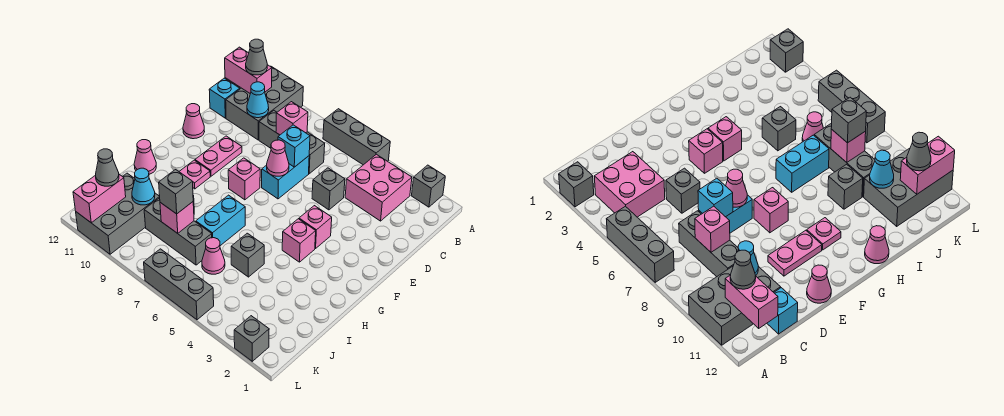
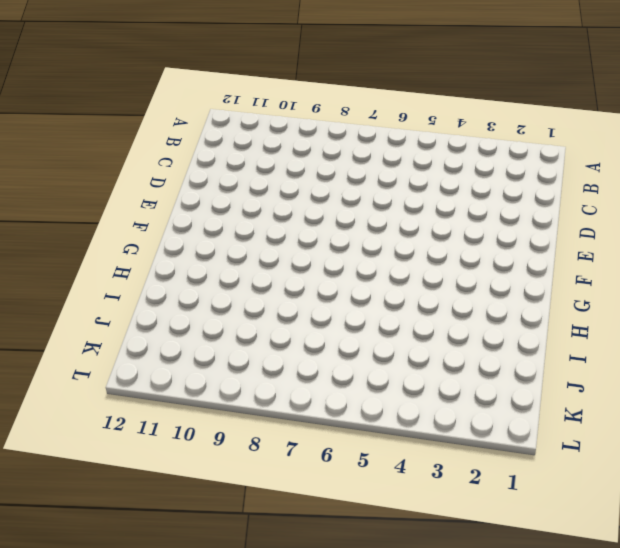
none -> grey 1x1 brick [411,165,445,207]
none -> grey 1x3 brick [323,109,390,165]
none -> grey 2x3 brick [226,66,303,140]
none -> pink 2x2 brick [345,154,412,221]

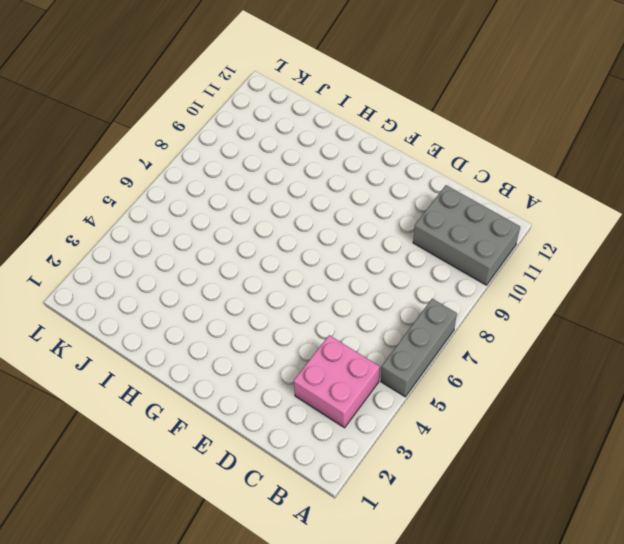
none -> grey 1x1 brick [411,165,445,207]
none -> grey 1x3 brick [259,111,325,174]
none -> cyan 1x1 brick [209,78,240,118]
none -> grey 1x1 brick [312,168,345,210]

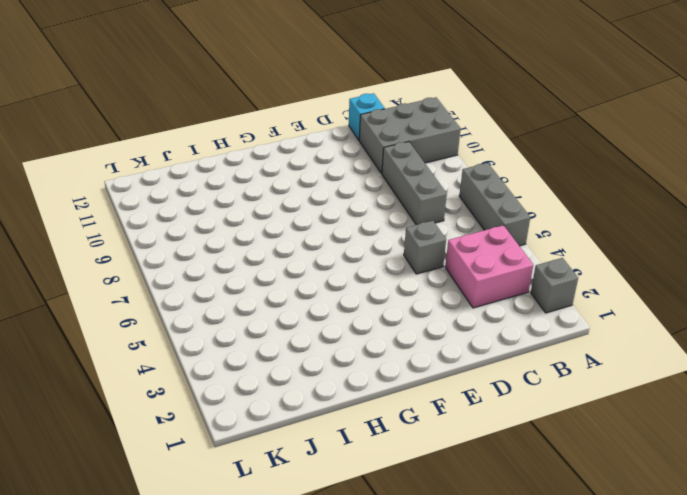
none -> cyan 1x2 brick [262,156,309,199]
none -> pink 1x2 plate [195,136,242,176]
none -> pink 1x1 cone [183,104,205,139]
none -> pink 1x1 brick [299,206,332,248]

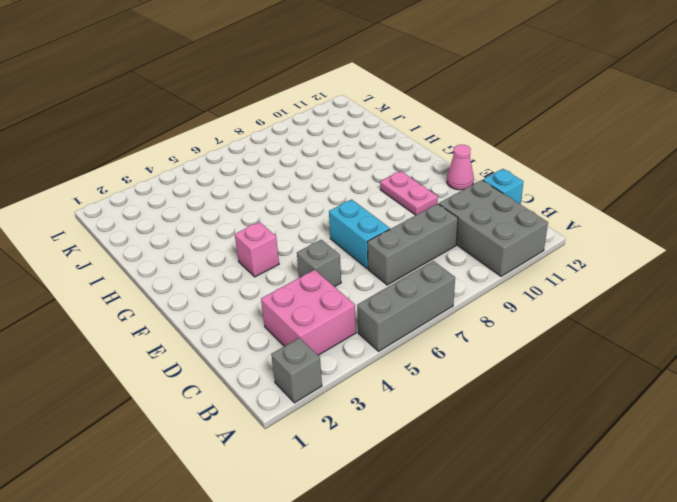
none -> pink 1x1 brick [228,158,260,200]
none -> pink 1x1 brick [282,219,316,262]
none -> pink 1x1 plate [179,160,210,189]
none -> cyan 1x2 brick [196,195,245,246]

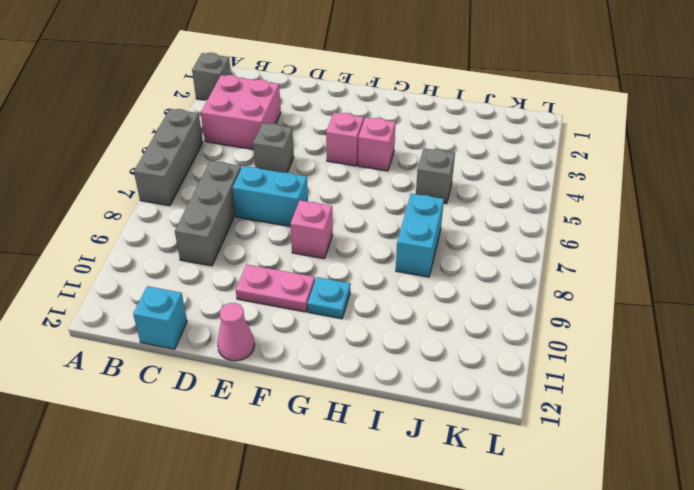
cyan 1x1 plate [307,277,351,319] -> pink 1x1 plate [179,160,210,189]
cyan 1x2 brick [396,194,444,277] -> cyan 1x2 brick turned to [196,195,245,246]
none -> grey 2x3 brick [226,66,303,140]
none -> pink 1x1 cone [134,140,156,174]
none -> grey 1x1 brick [828,164,863,209]
none -> pink 1x1 cone [202,238,225,274]

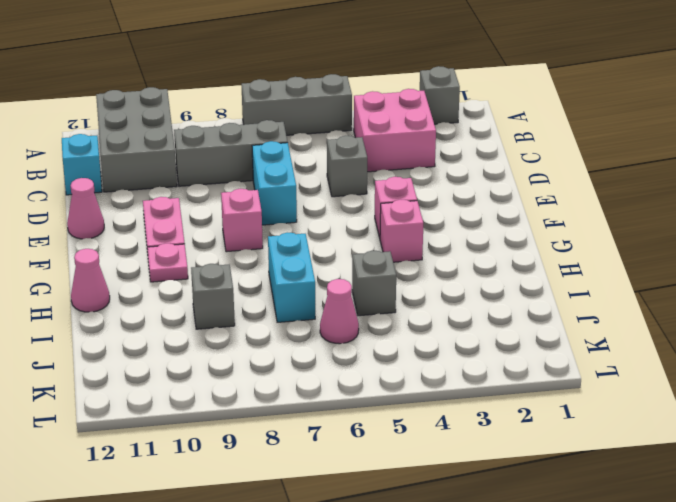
none -> grey 1x3 brick [144,198,212,265]
none -> grey 2x3 brick [76,173,160,254]
none -> grey 1x1 brick [234,316,269,361]
none -> grey 1x3 brick [144,249,214,320]

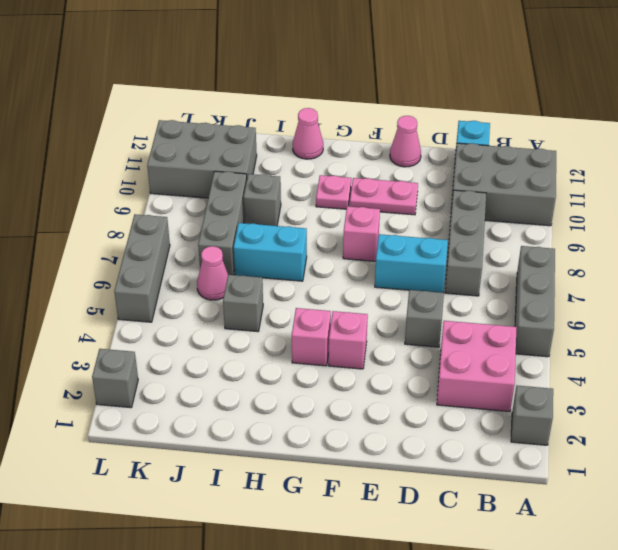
none -> pink 1x2 brick [225,47,272,94]
none -> pink 1x1 brick [276,102,308,135]
none -> cyan 1x1 cone [247,82,269,118]
none -> cyan 1x1 brick [278,125,310,167]

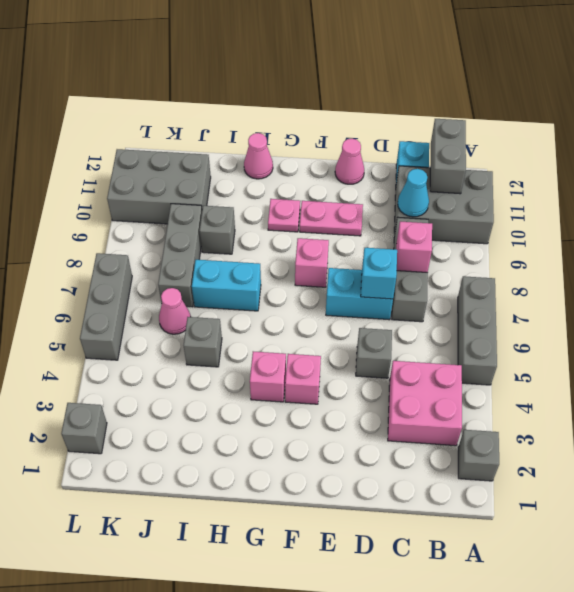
grey 1x2 brick [430,119,466,194] -> pink 1x2 brick [225,47,272,94]
none -> pink 1x1 cone [267,140,289,176]
none -> pink 1x1 brick [160,202,194,233]
none -> cyan 1x1 cone [132,168,155,205]
none -> pink 1x2 brick [73,174,126,223]

